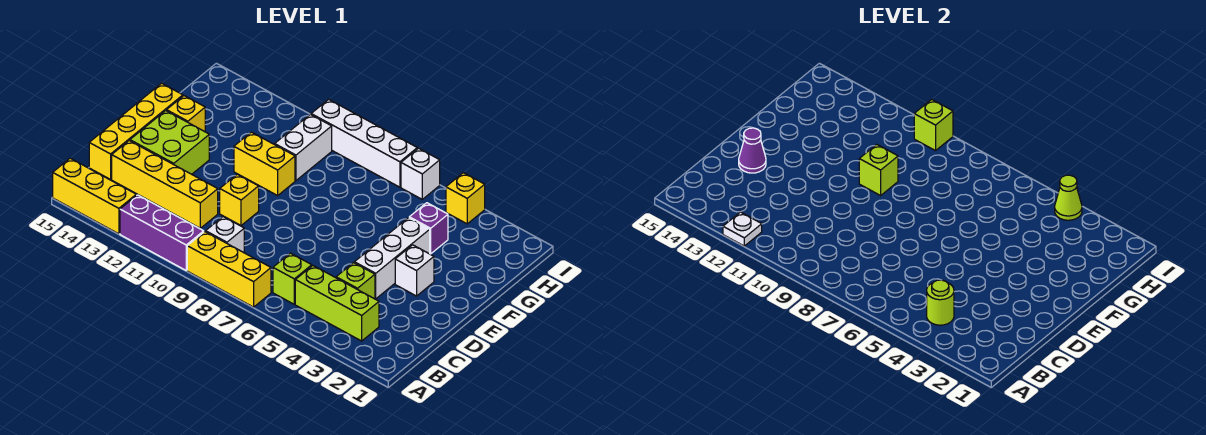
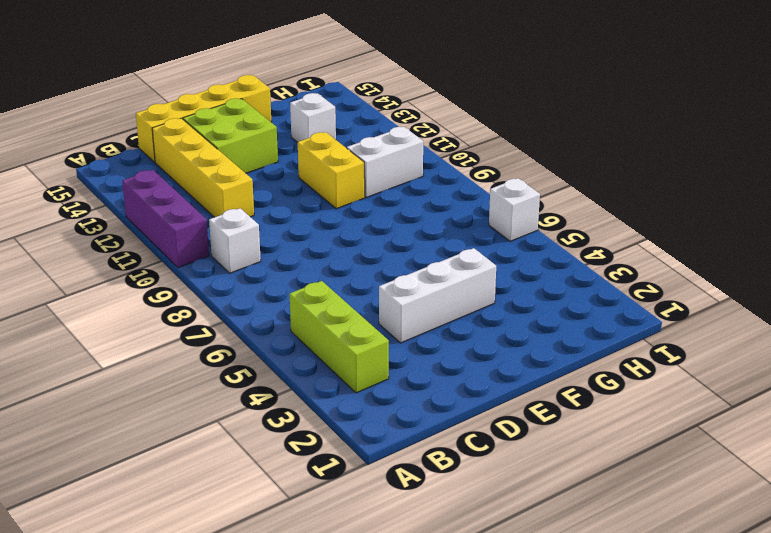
white 1x1 brick [290,93,336,142] -> white 1x1 brick moved to [395,245,434,296]
none -> yellow 1x3 brick [187,232,271,307]
none -> yellow 1x3 brick [53,158,136,234]
none -> lime 1x1 brick [273,253,312,304]

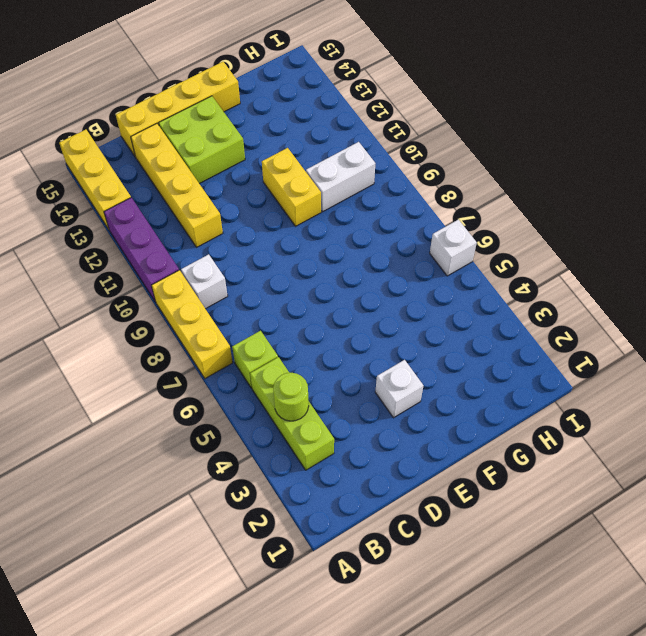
none -> lime 1x1 brick [336,263,375,299]
none -> white 1x3 brick [354,218,430,299]
none -> yellow 1x1 brick [220,174,259,225]

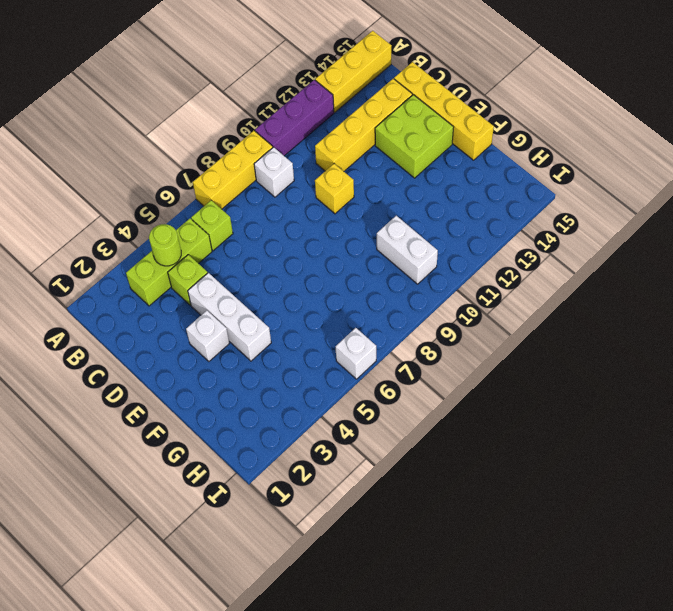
none -> yellow 1x2 brick [234,132,295,195]
none -> yellow 1x1 brick [167,96,205,132]
none -> purple 1x1 brick [409,203,448,254]

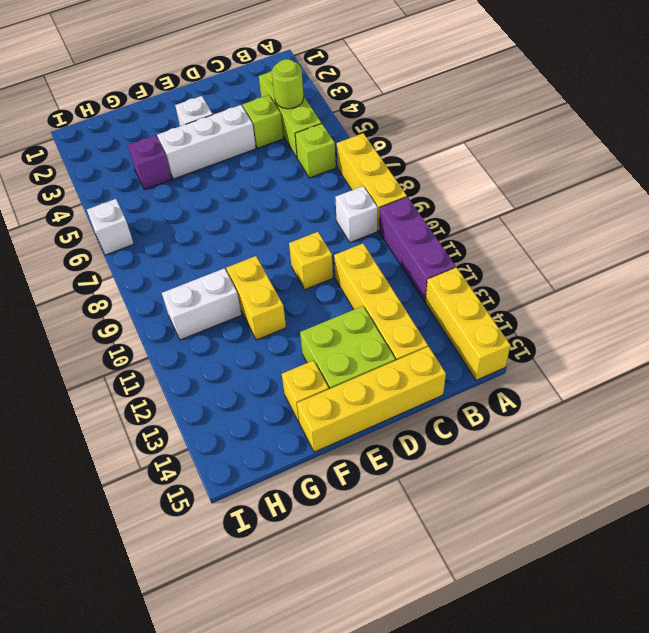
none -> yellow 1x1 brick [446,173,485,224]
none -> white 1x4 brick [311,99,417,187]
none -> white 1x1 plate [723,212,762,246]

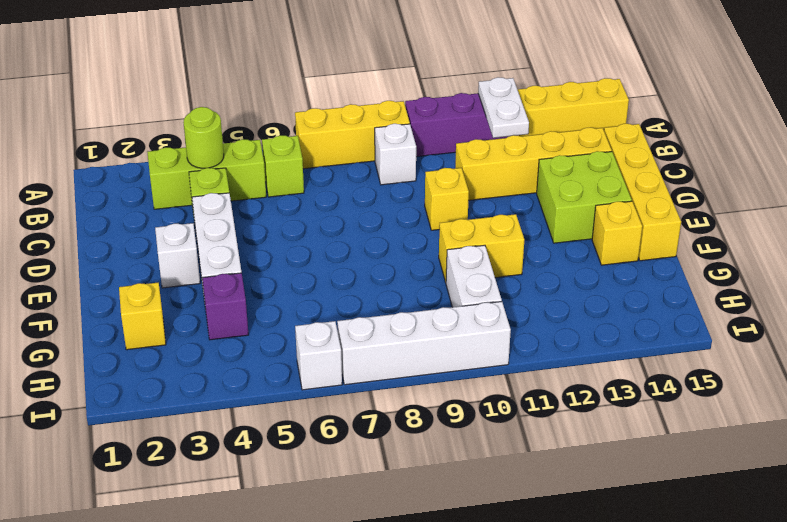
white 1x2 plate [478,77,529,138] -> white 1x1 plate [723,212,762,246]
yellow 1x1 brick [119,283,166,350] -> yellow 1x1 brick moved to [446,173,485,224]
none -> purple 1x1 cone [739,128,766,173]
none -> lime 1x1 brick [859,144,898,195]
none -> lime 1x1 cone [1055,175,1082,220]

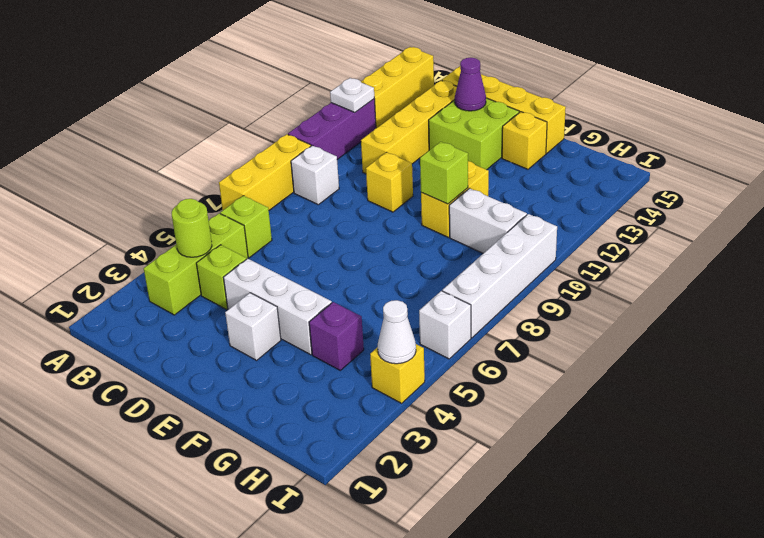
white 1x1 cone [378,300,416,364] -> lime 1x1 cone [1055,175,1082,220]
none -> lime 1x1 brick [914,99,953,151]

